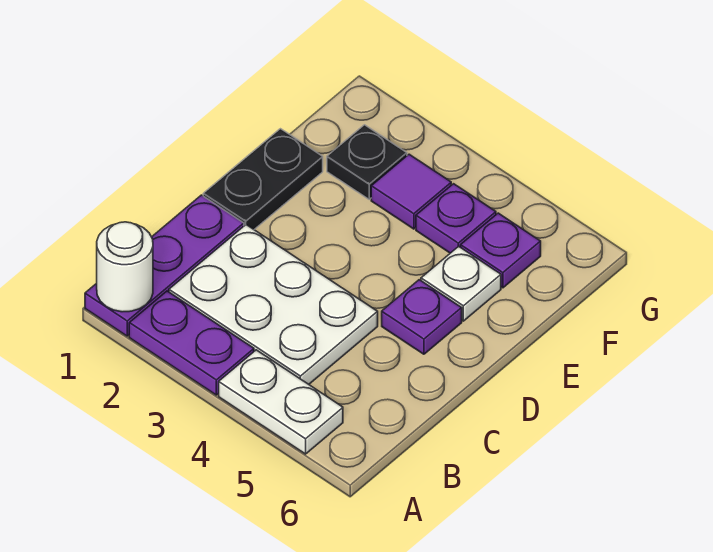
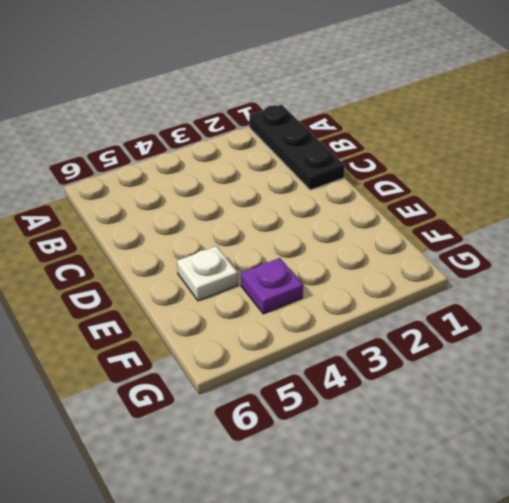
black 1x3 plate [249,105,345,190] -> purple 1x3 plate [85,195,244,336]
none -> purple 1x2 plate [129,291,254,395]
none -> white 1x2 plate [219,350,343,454]
none -> white 2x3 plate [169,225,378,384]

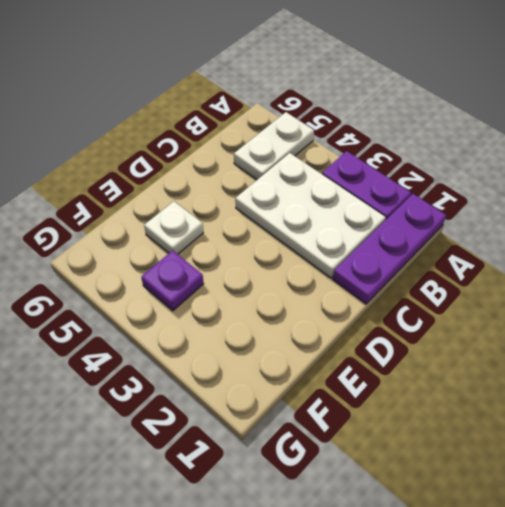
white 1x2 plate [234,112,314,180] -> white 1x2 plate turned to [219,350,343,454]
none -> black 1x2 plate [203,129,323,229]
none -> purple 1x1 plate [382,280,462,354]
none -> black 1x1 plate [327,125,407,199]

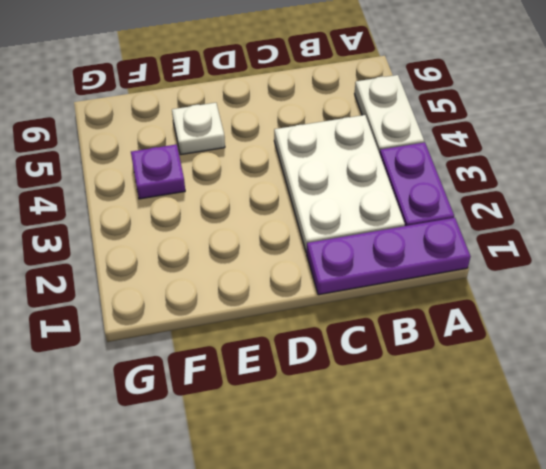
none -> black 1x2 plate [203,129,323,229]
none -> purple 1x1 plate [382,280,462,354]
none -> black 1x1 plate [327,125,407,199]

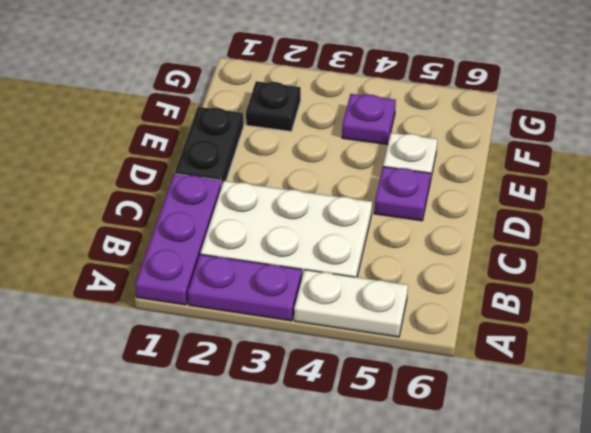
none -> purple 1x1 tile [371,154,451,229]
none -> purple 1x1 plate [461,213,541,288]
none -> white 1x1 round brick [97,222,153,312]

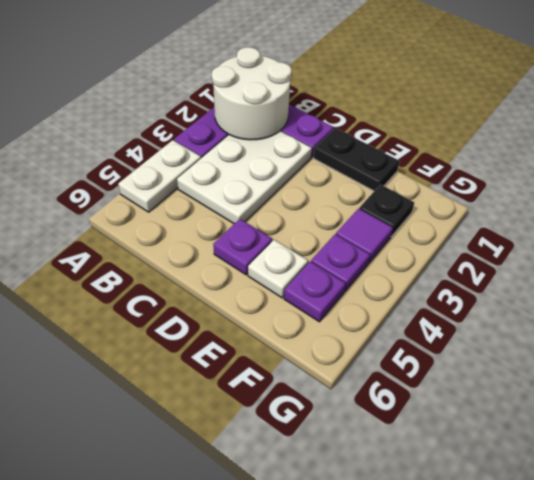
white 2x2 round brick [212,47,292,140] -> white 1x1 round brick [97,222,153,312]

